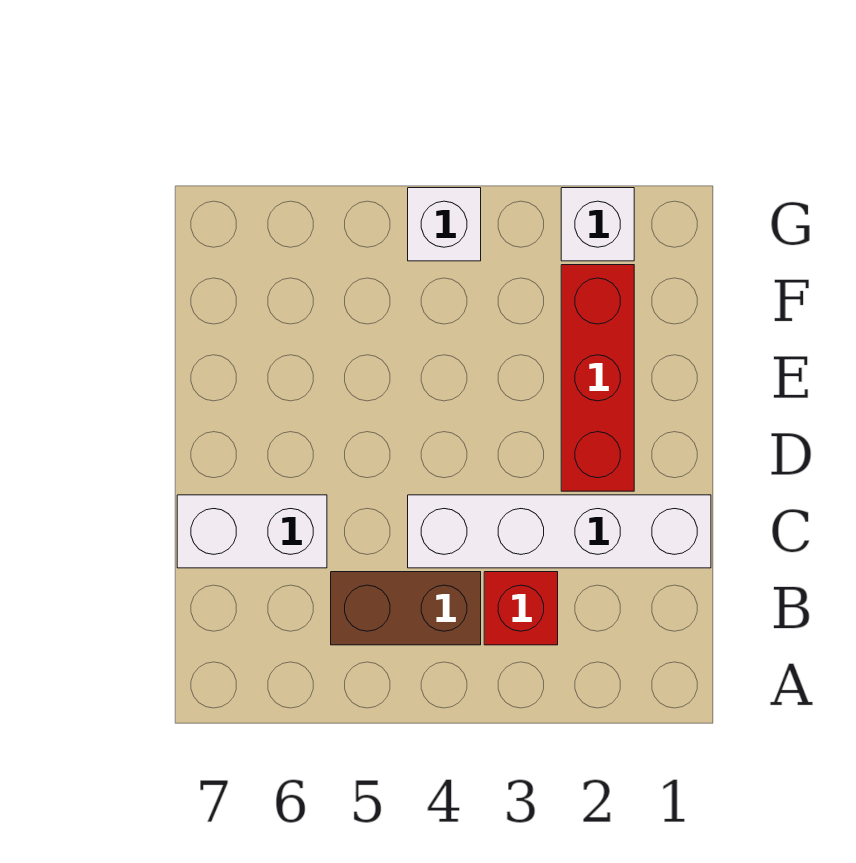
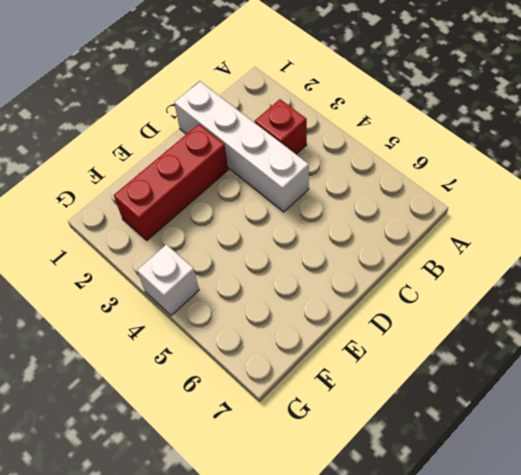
none -> brown 1x2 brick [331,572,481,645]
none -> white 1x2 brick [177,495,327,568]

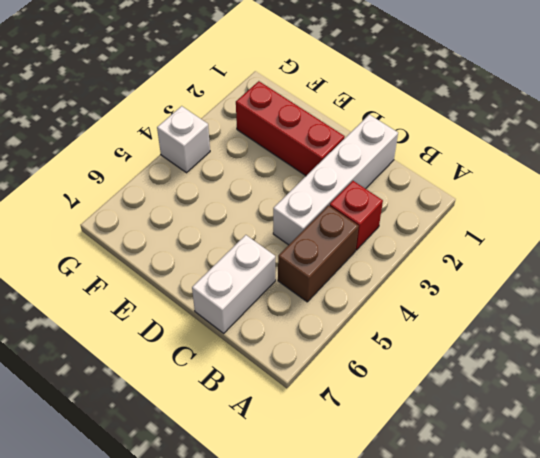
none -> white 1x1 brick [561,188,634,261]

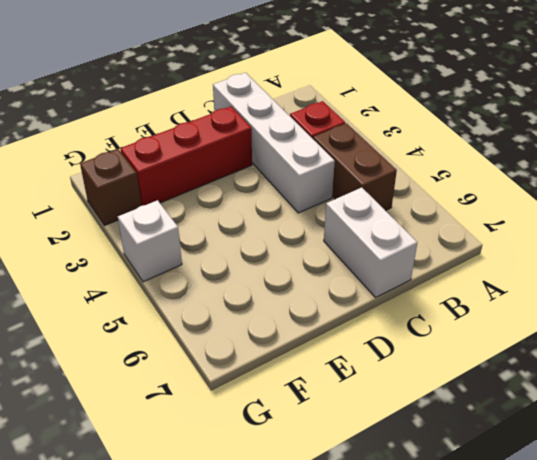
brown 1x1 brick [80,149,141,226] -> white 1x1 brick [561,188,634,261]

